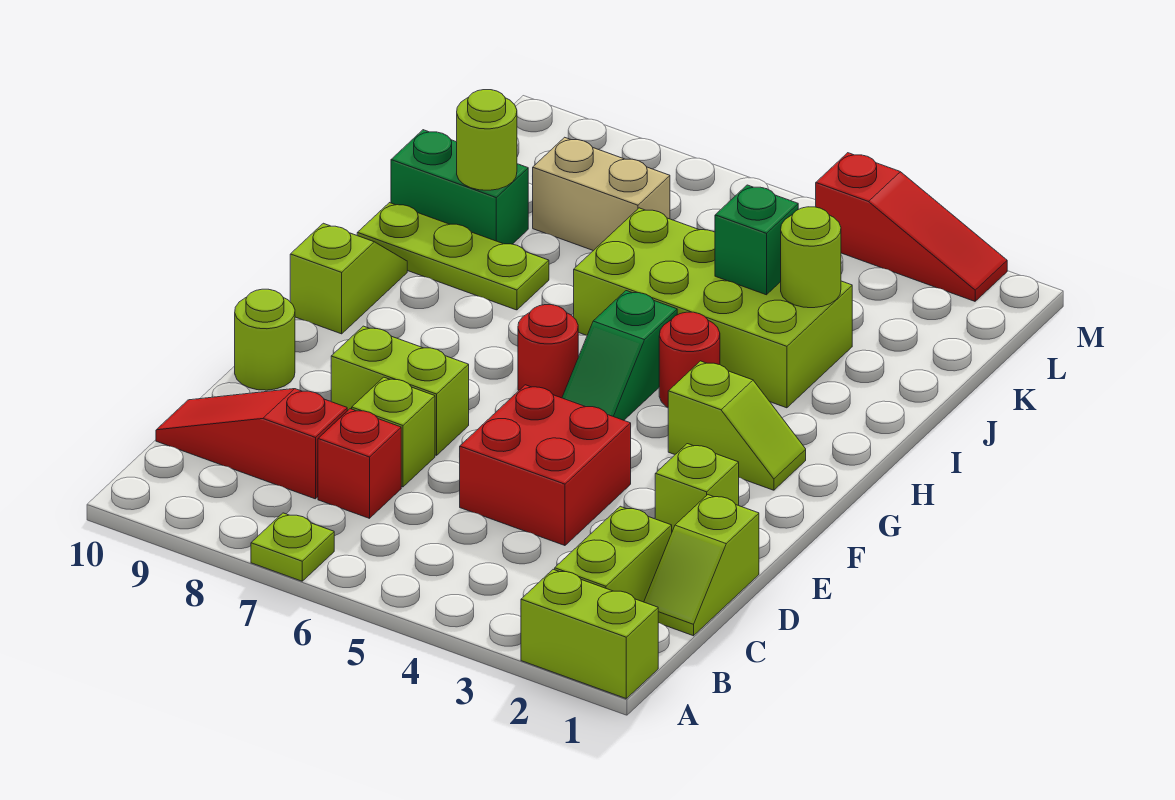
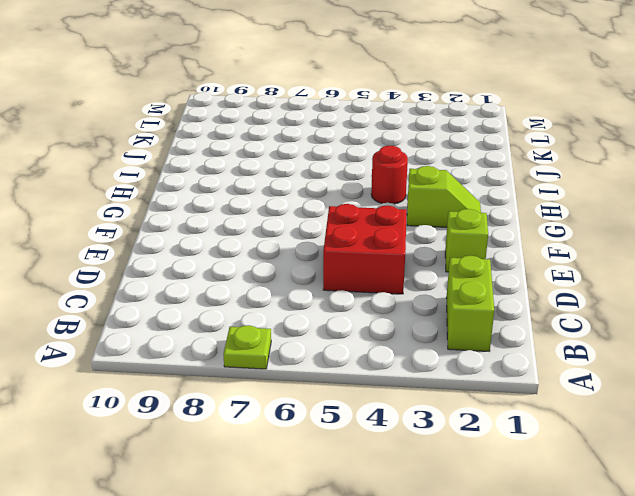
none -> lime 1x2 brick [521,569,658,698]
none -> lime 1x2 slope [644,495,759,636]
none -> red 1x1 brick [318,409,401,518]

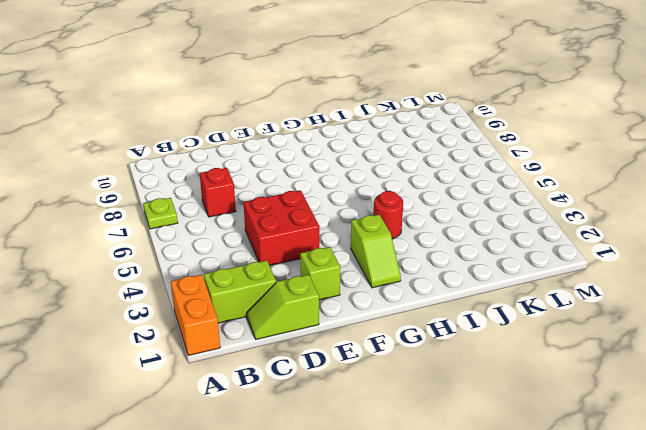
orange 1x2 brick [171,275,220,356] -> lime 1x2 brick [521,569,658,698]
none -> red 1x3 slope [156,389,347,499]
none -> lime 1x1 brick [352,377,435,487]
none -> lime 1x2 brick [331,326,469,455]

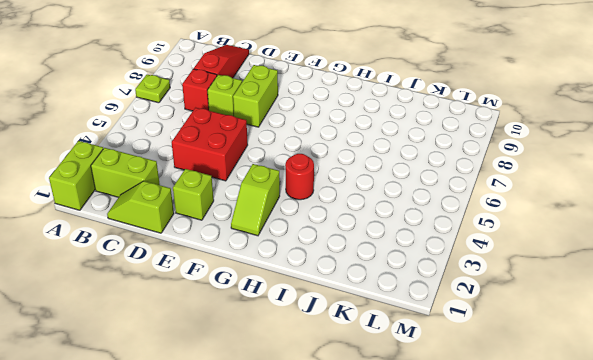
none -> lime 1x1 round brick [235,289,295,390]
none -> green 1x2 slope [562,291,677,420]
none -> red 1x1 round brick [518,305,578,398]

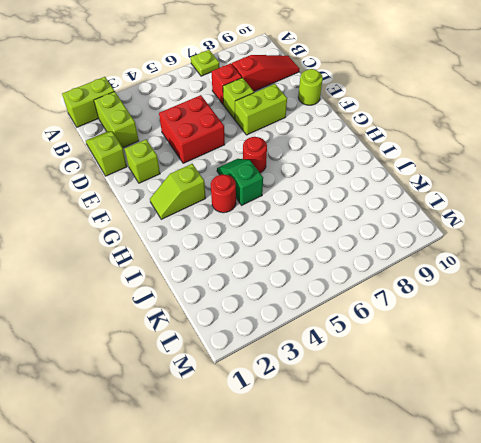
none -> lime 1x2 slope [290,223,407,334]
none -> lime 2x4 brick [574,208,852,408]
none -> lime 1x3 plate [357,203,549,310]

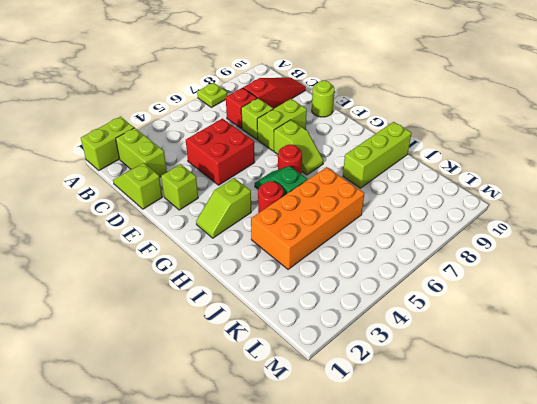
lime 1x2 slope [274,120,324,175] -> lime 1x2 slope moved to [290,223,407,334]
orange 2x4 brick [251,167,364,270] -> lime 2x4 brick [574,208,852,408]
lime 1x3 brick [343,122,411,188] -> lime 1x3 plate [357,203,549,310]
none -> green 1x2 brick [391,130,528,244]
none -> tan 1x2 brick [533,137,670,251]
none -> red 1x3 slope [816,153,1007,301]

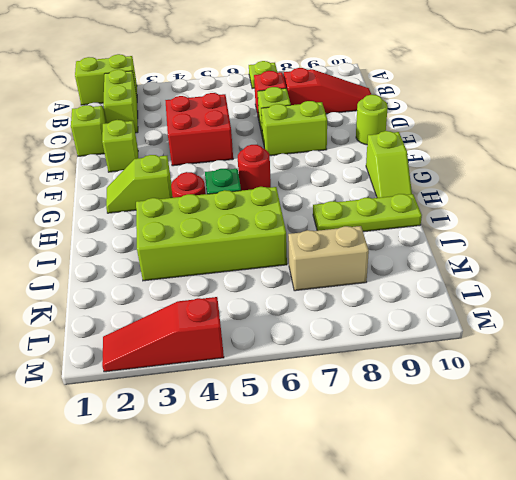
none -> green 1x2 brick [391,130,528,244]
none -> lime 1x1 round brick [781,207,841,308]
none -> green 1x1 brick [715,185,798,295]

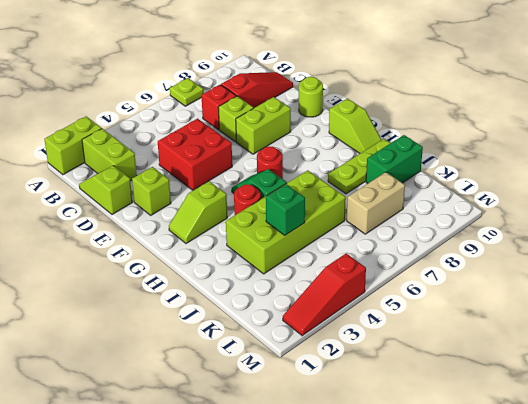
none -> lime 1x1 round brick [781,207,841,308]
none -> lime 1x1 round brick [457,90,517,190]

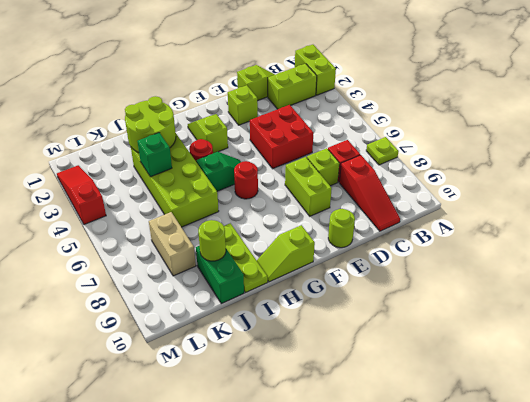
lime 2x2 round brick [125,96,176,152] -> lime 1x1 round brick [781,207,841,308]

